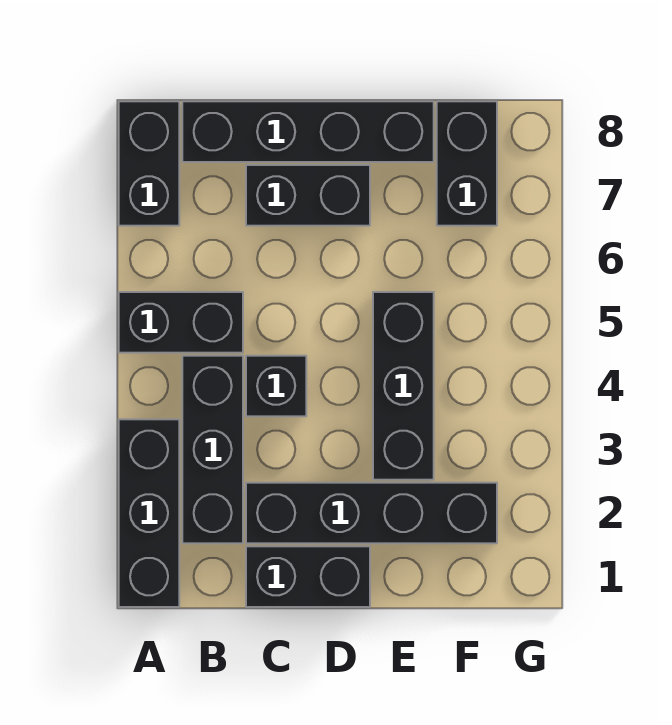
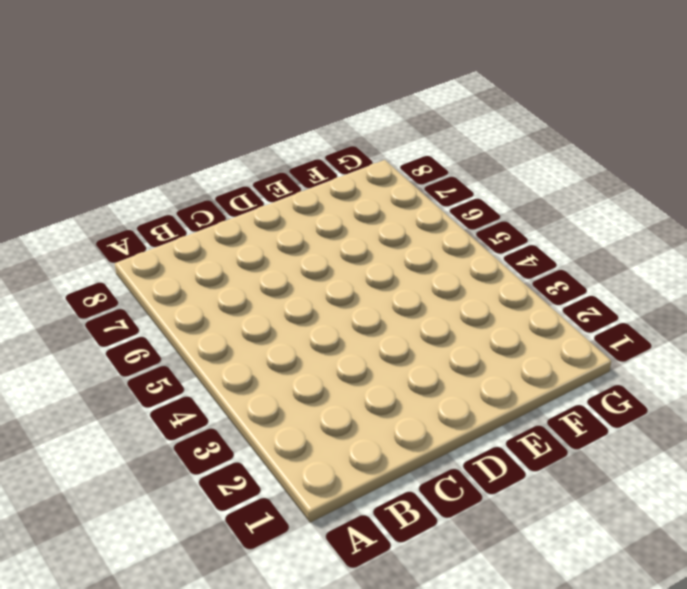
none -> black 1x3 brick [119,419,179,607]
none -> black 1x2 brick [119,292,243,353]

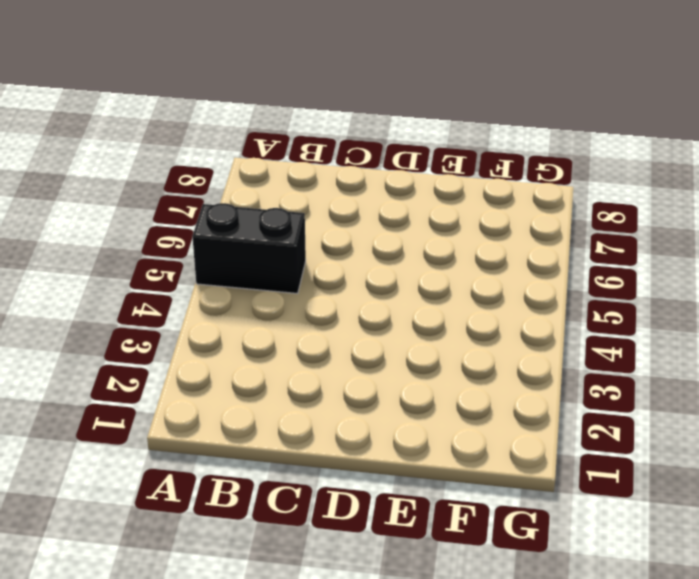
none -> black 1x3 brick [119,419,179,607]
none -> black 1x2 brick [119,101,179,226]

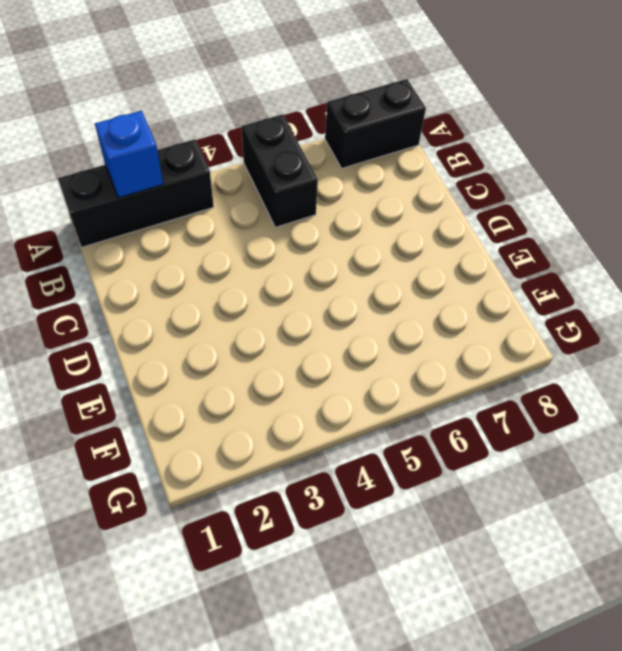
blue 1x1 brick [95,111,163,198] -> none
none -> black 1x3 brick [182,356,243,543]
none -> black 1x4 brick [182,101,434,162]

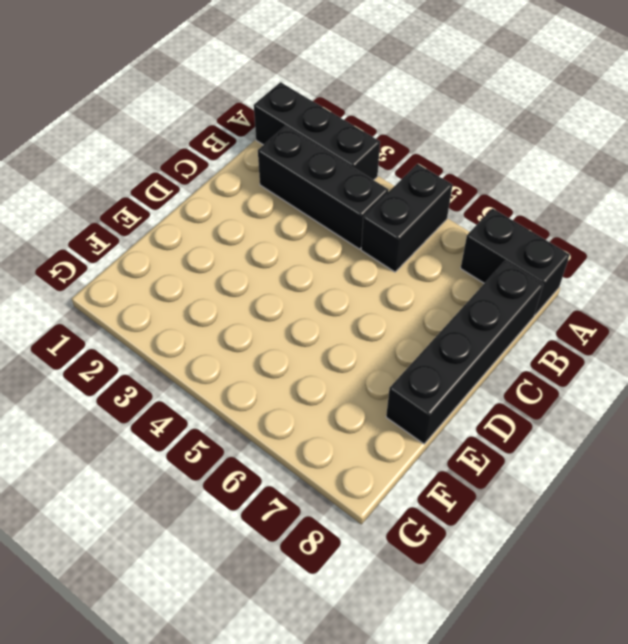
none -> black 1x2 brick [246,546,370,607]
none -> black 1x4 brick [246,483,497,543]

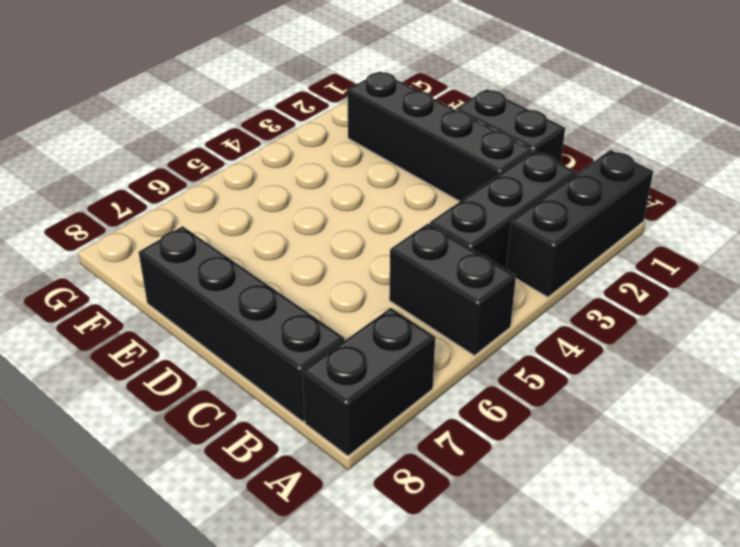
none -> black 1x1 brick [246,356,306,416]
none -> black 1x2 brick [246,165,370,226]

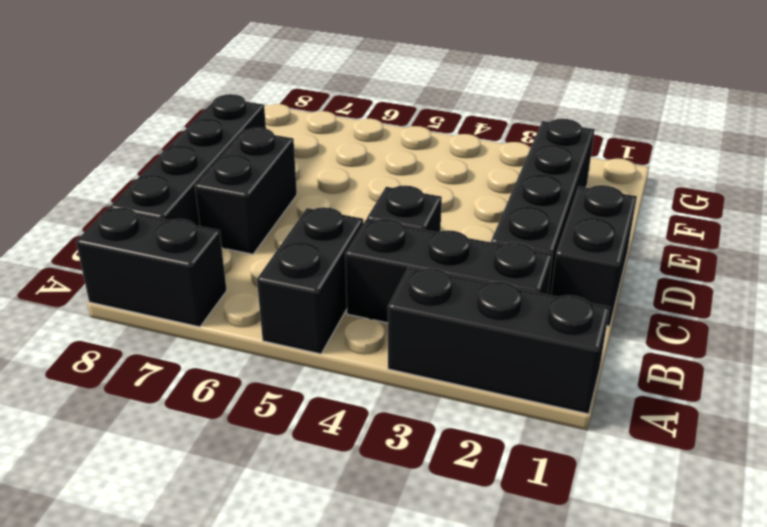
none -> black 1x3 brick [373,292,434,480]
none -> black 1x2 brick [437,101,497,226]

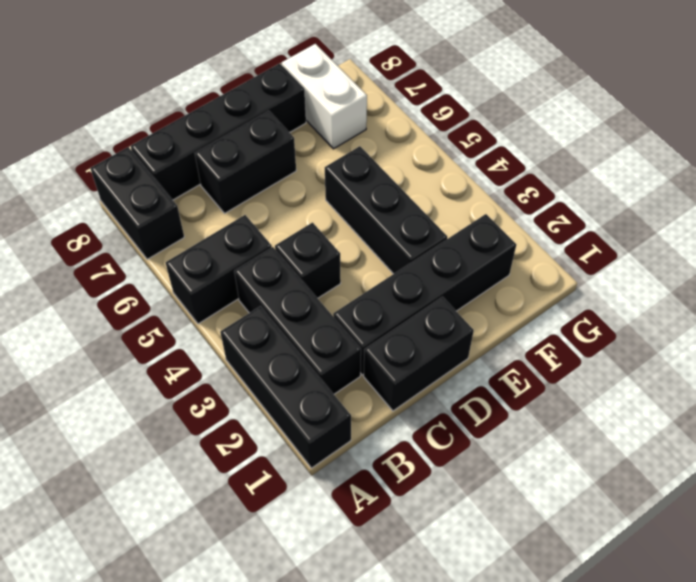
white 1x2 brick [282,44,367,149] -> black 1x2 brick [437,101,497,226]

